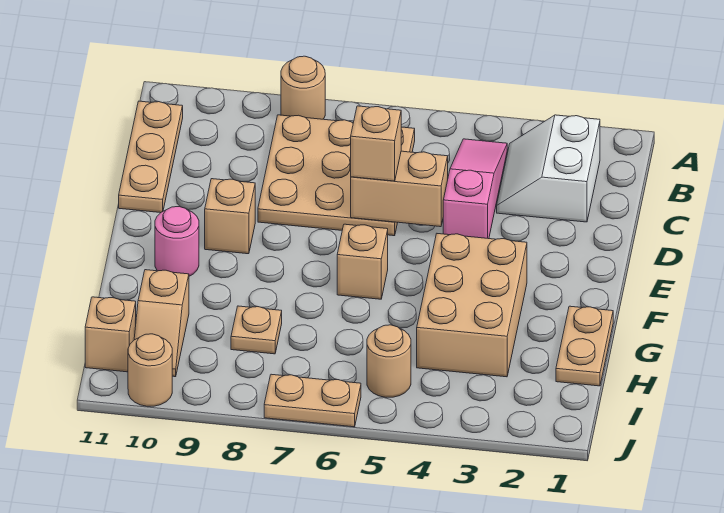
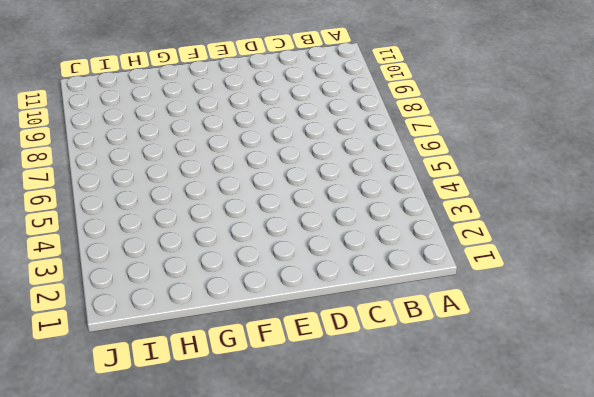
none -> tan 1x1 round brick [281,56,325,119]
none -> white 2x2 slope [497,115,600,222]
none -> pink 1x3 slope [443,139,507,239]

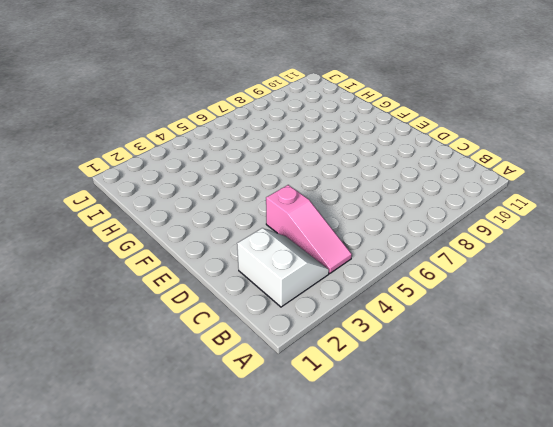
none -> tan 1x1 round brick [281,56,325,119]
none -> tan 3x3 plate [258,115,415,236]
none -> tan 1x3 plate [119,101,183,213]

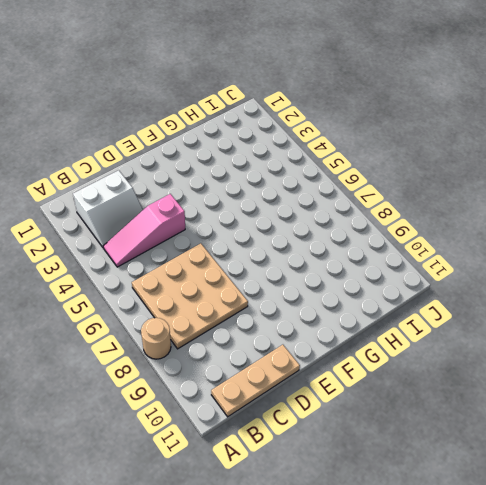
none -> tan 1x1 brick [205,179,255,254]
none -> tan 2x3 brick [417,234,527,377]
none -> tan 1x1 brick [337,224,388,299]

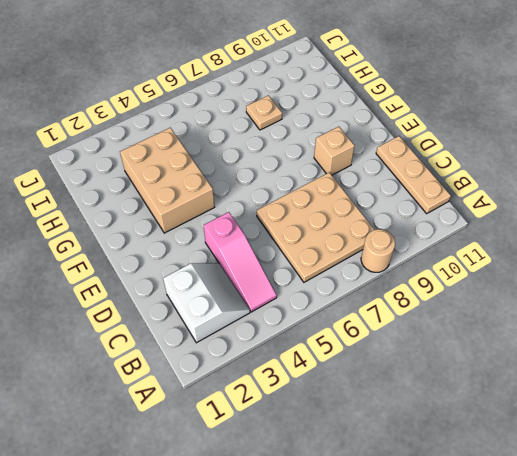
none -> tan 1x1 brick [337,224,388,299]
none -> pink 1x1 round brick [155,207,199,276]
none -> tan 1x2 plate [556,306,613,386]

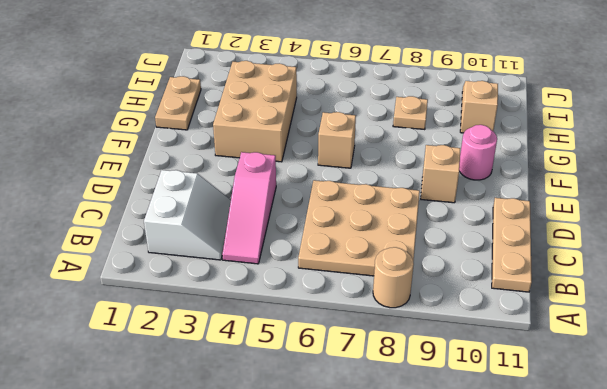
none -> tan 1x1 round brick [367,325,411,397]
none -> tan 1x1 brick [85,297,136,372]
none -> tan 1x2 plate [264,374,361,427]

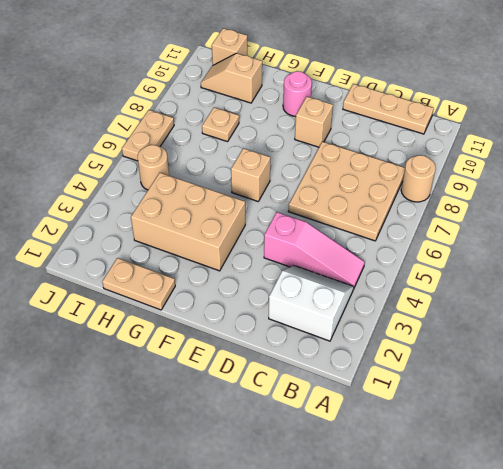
none -> tan 1x1 round brick [128,334,172,406]
none -> tan 1x2 brick [351,151,448,227]
none -> tan 1x1 brick [351,106,401,181]

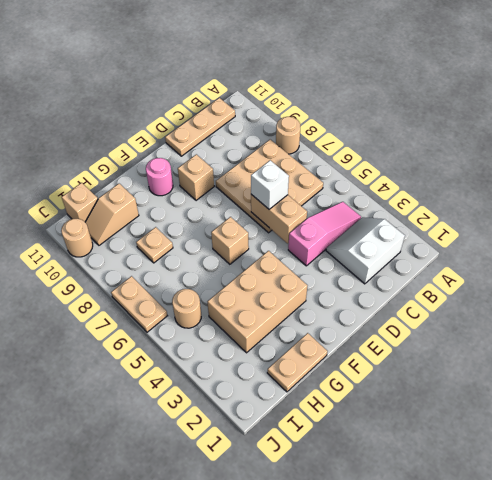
white 1x1 brick [251,160,289,209] -> tan 1x1 brick [351,106,401,181]

